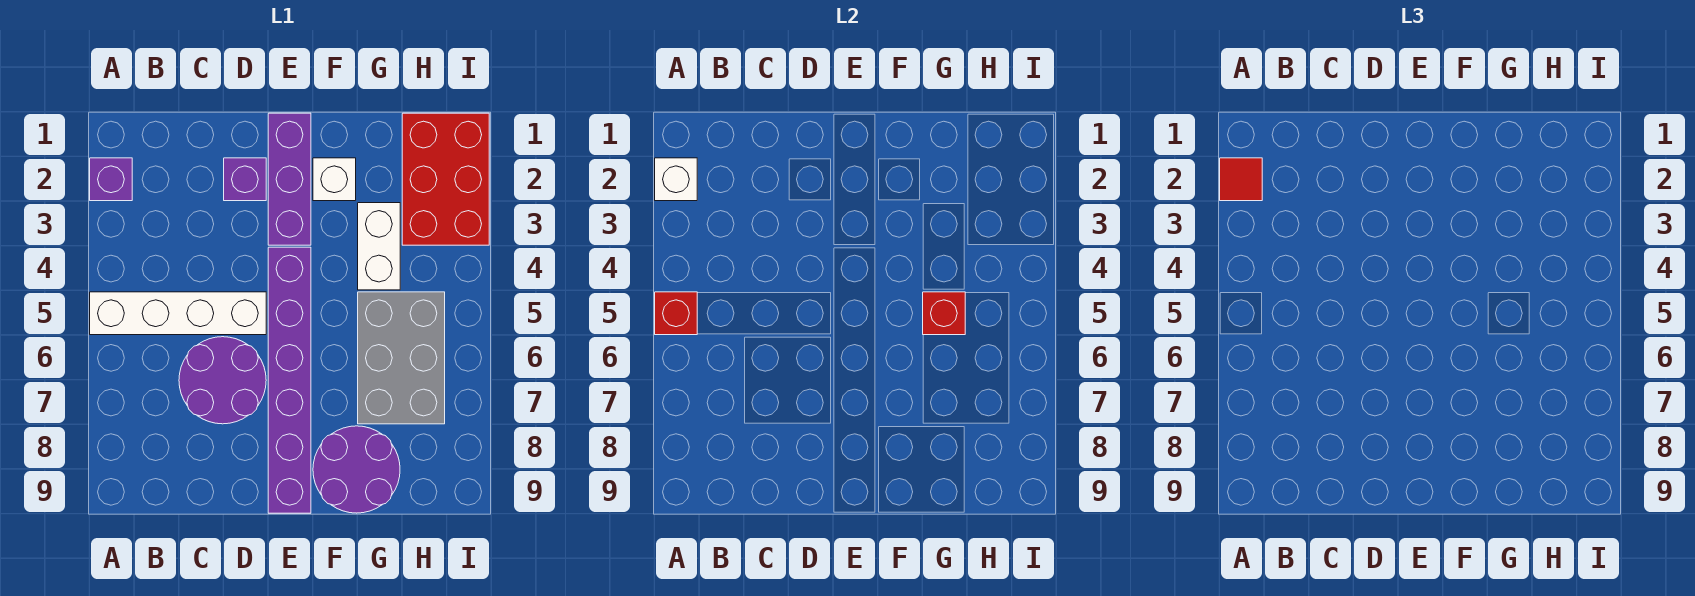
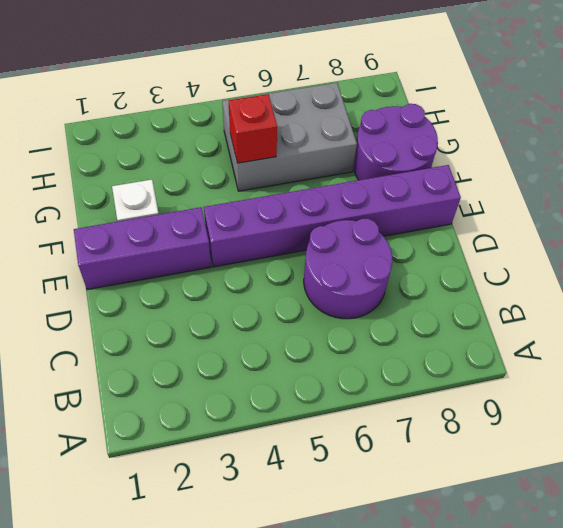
none -> purple 1x1 brick [90,158,132,201]
none -> white 1x4 brick [90,292,266,335]
none -> purple 1x1 brick [224,158,266,201]

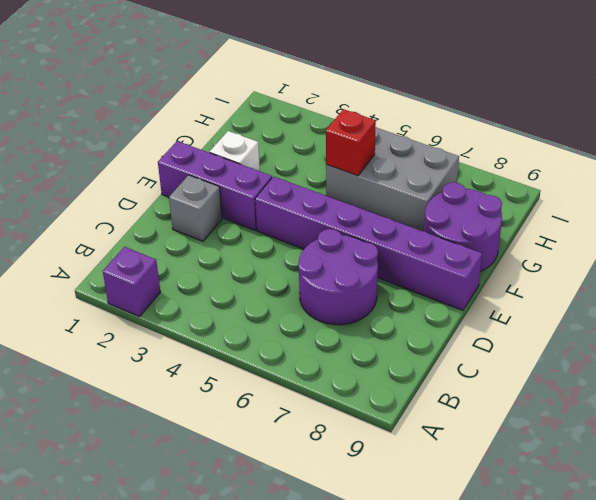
grey 1x1 brick [169,175,222,241] -> purple 1x1 brick [224,158,266,201]
none -> white 1x4 brick [90,292,266,335]
none -> white 1x2 brick [358,203,400,290]
none -> red 2x3 brick [402,113,489,245]

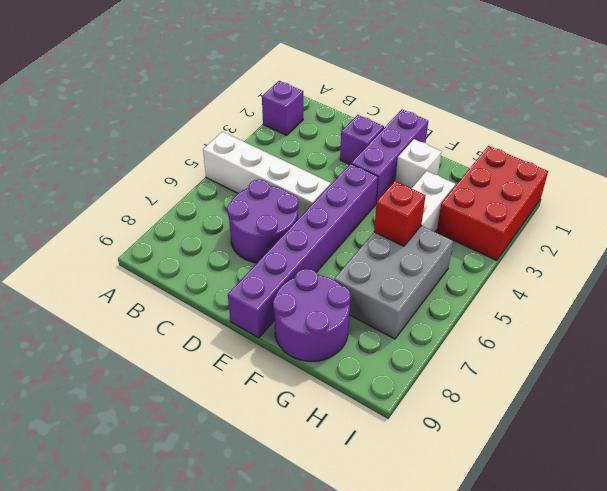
none -> white 1x1 brick [655,158,697,201]
none -> red 1x1 brick [655,292,697,335]
none -> red 1x1 tile [1220,158,1262,201]

